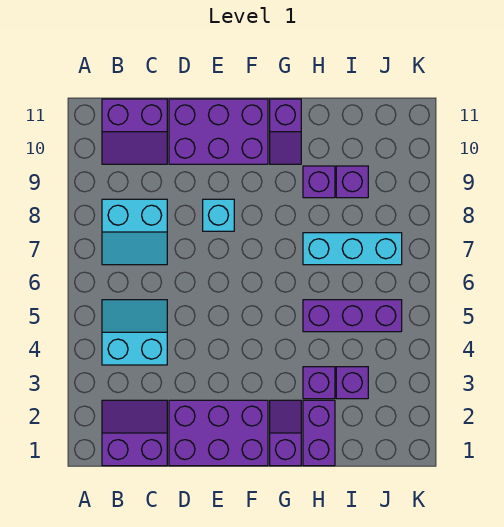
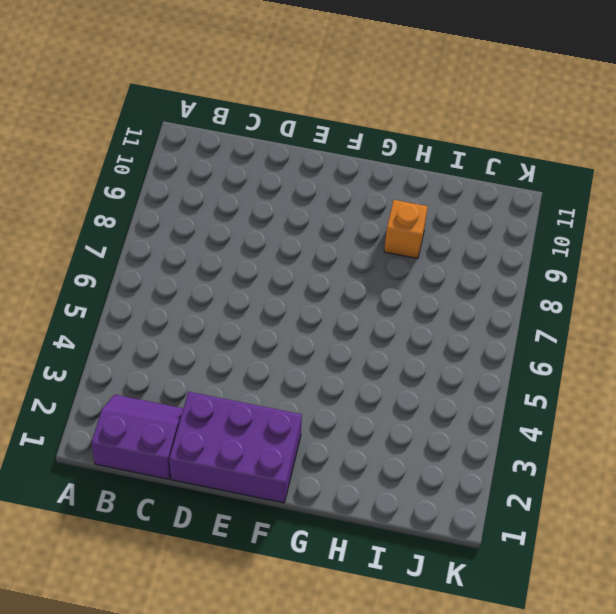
orange 1x1 brick [384,200,428,258] -> purple 1x1 brick [303,166,335,198]
none -> cyan 2x2 slope [102,300,167,365]
none -> cyan 2x2 slope [102,199,167,265]
none -> purple 2x2 slope [102,99,167,164]

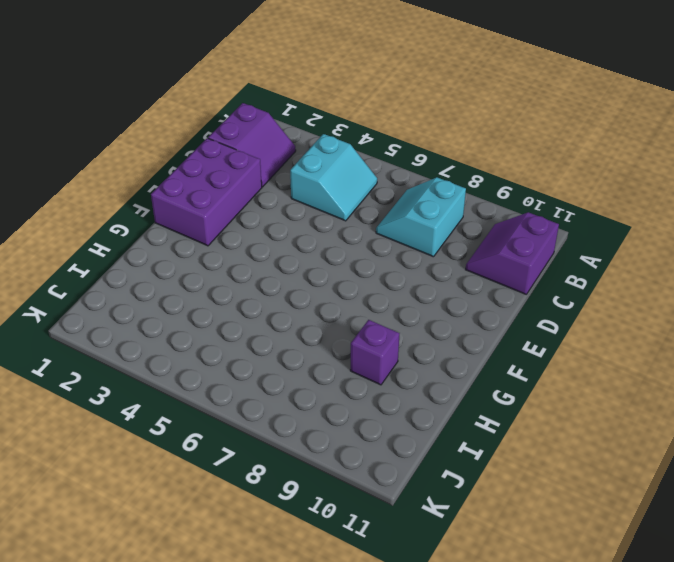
none -> purple 2x3 brick [169,99,268,164]
none -> cyan 1x1 brick [203,199,234,231]
none -> purple 1x2 slope [270,400,301,466]

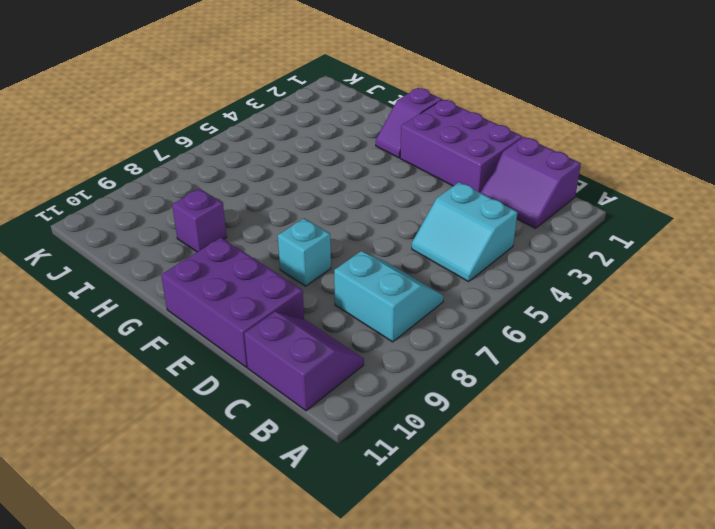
none -> purple 1x2 slope [270,99,301,164]
none -> purple 1x2 brick [303,400,335,466]
none -> purple 1x1 brick [303,367,335,399]

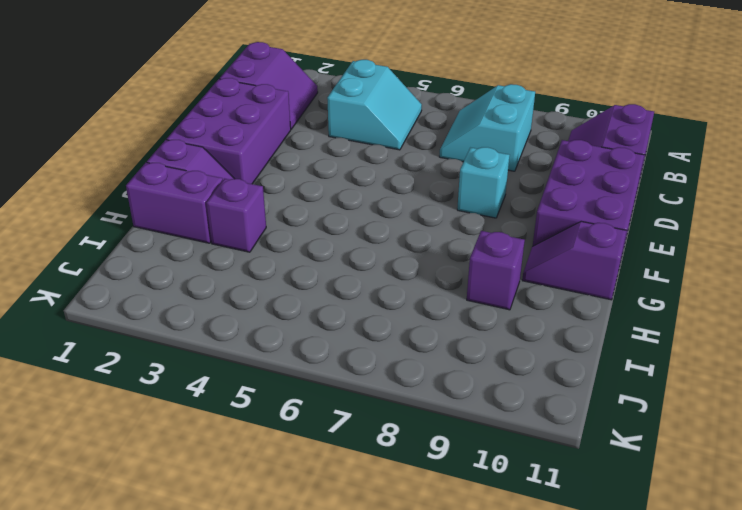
none -> purple 1x3 brick [303,300,402,332]
none -> cyan 1x3 brick [303,233,402,265]
none -> purple 1x1 brick [336,367,368,399]

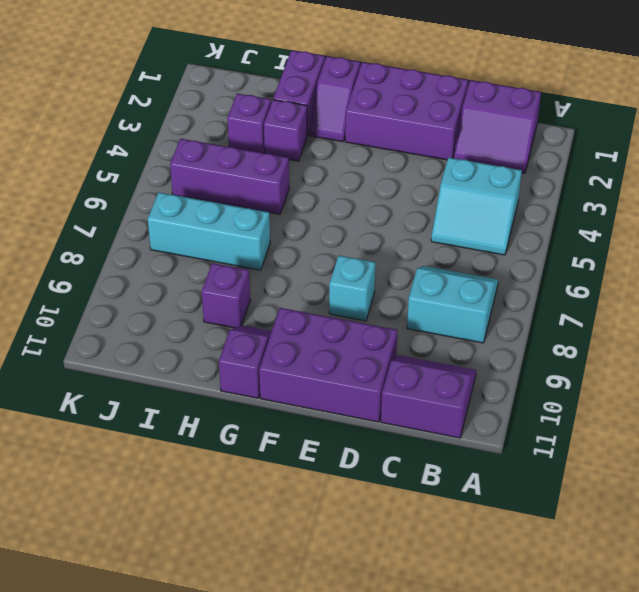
none -> purple 1x1 brick [336,166,368,198]

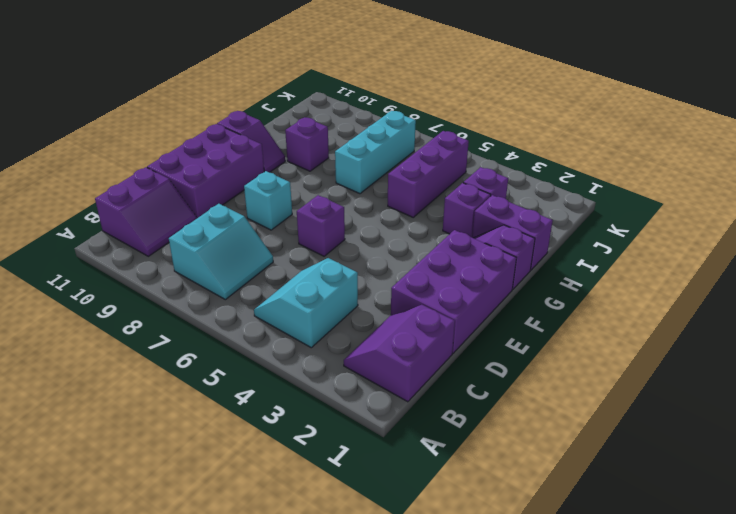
purple 1x1 brick [297,195,345,256] -> purple 1x1 brick moved to [336,166,368,198]

